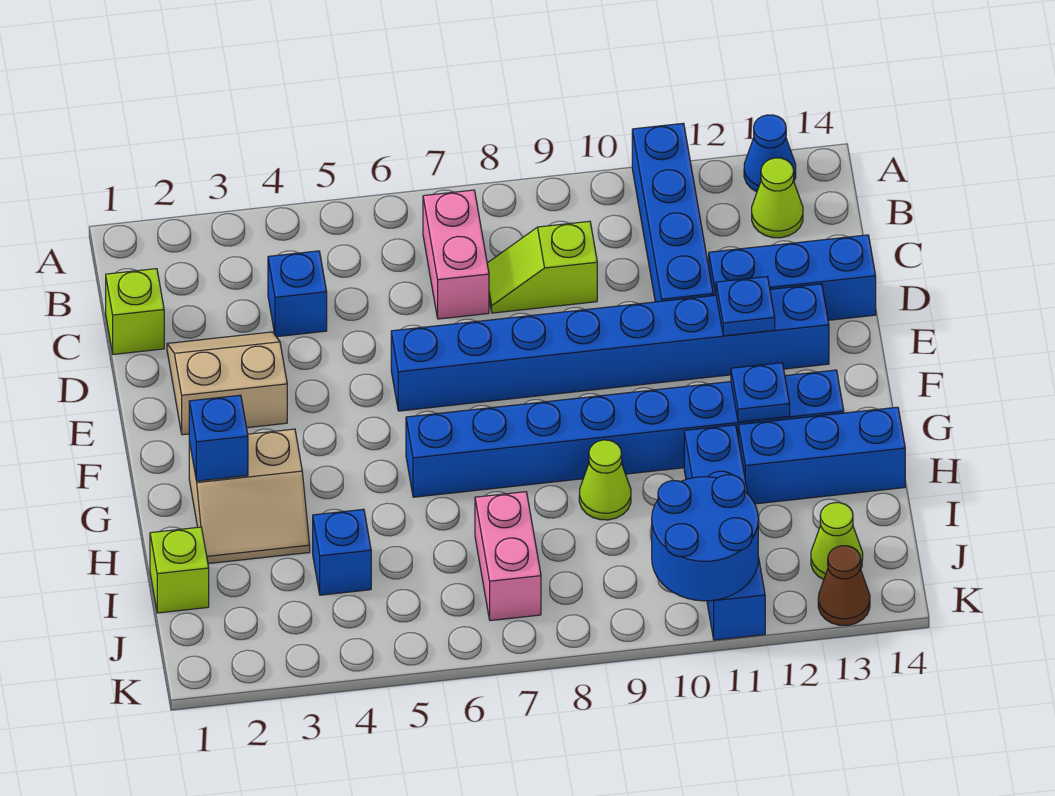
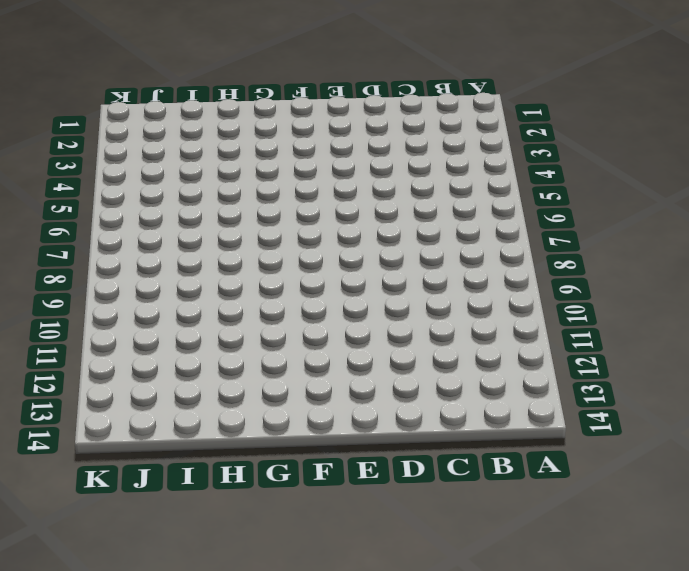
none -> blue 1x4 brick [632,123,713,302]
none -> blue 1x1 cone [744,115,796,192]
none -> pink 1x2 brick [423,190,489,319]

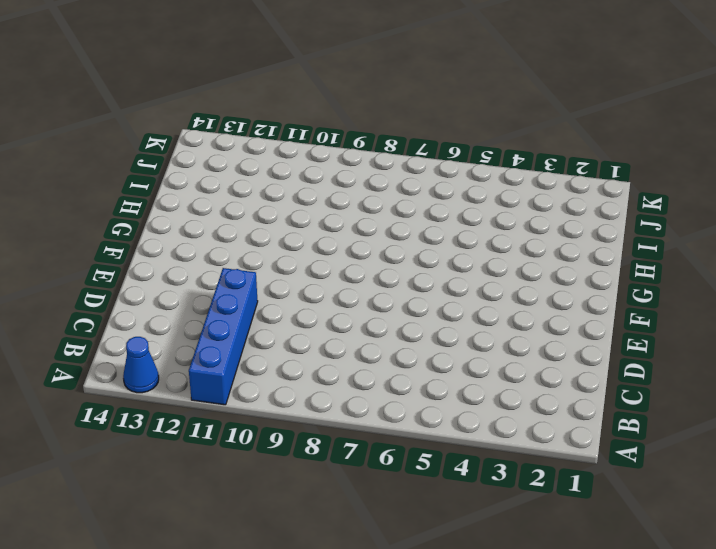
none -> pink 1x2 brick [423,190,489,319]
none -> lime 1x1 cone [752,158,803,238]
none -> lime 1x1 brick [106,269,164,354]

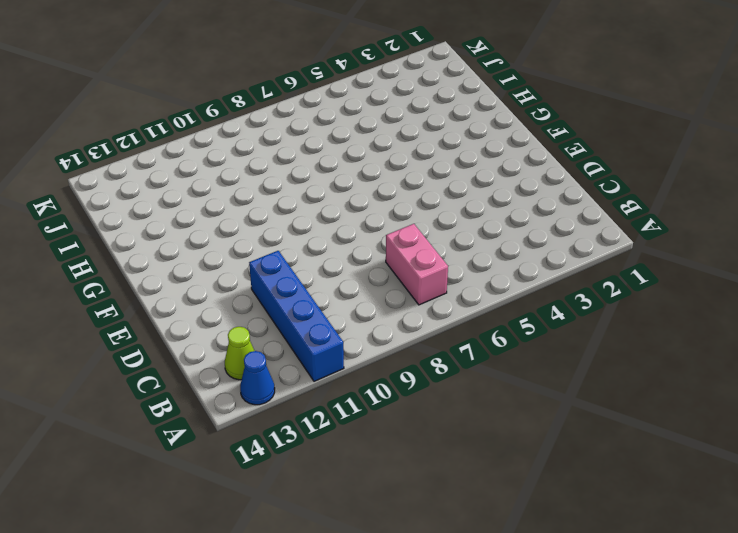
none -> lime 1x1 brick [106,269,164,354]
none -> blue 1x1 brick [268,251,327,337]
none -> lime 1x2 slope [487,221,597,313]

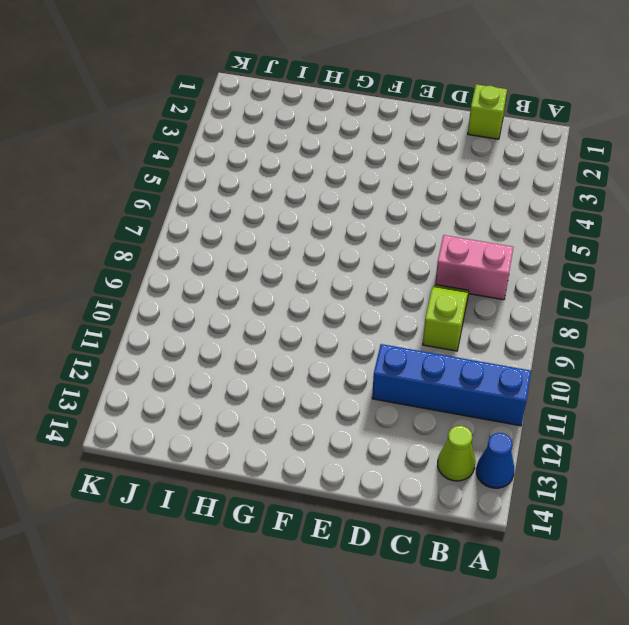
none -> blue 1x1 brick [268,251,327,337]
none -> tan 2x2 slope [167,332,287,435]
none -> blue 1x3 brick [709,235,876,320]

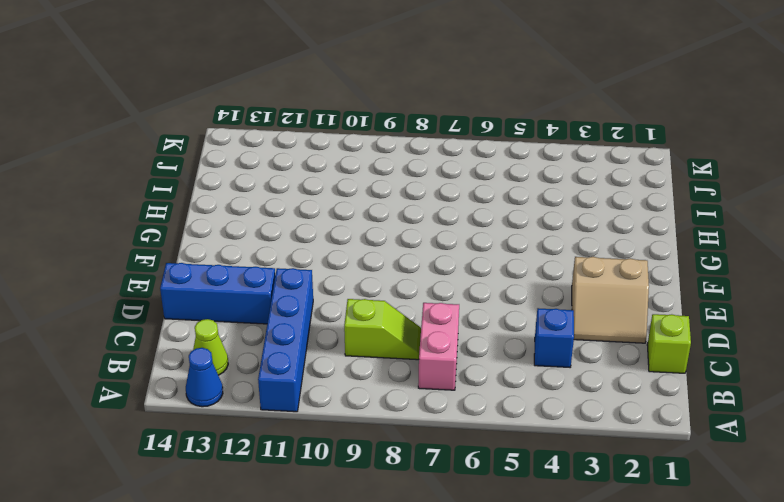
none -> blue 1x8 brick [391,284,829,411]
none -> tan 2x2 slope [189,429,310,564]
none -> blue 1x8 brick [406,370,844,497]

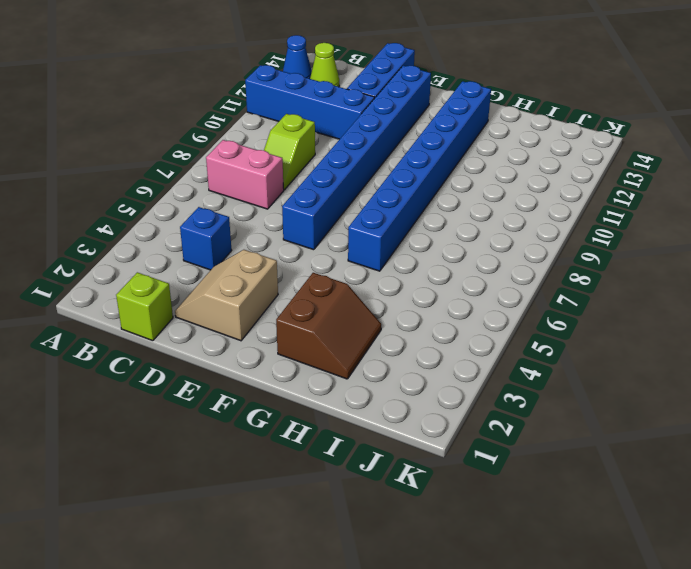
brown 2x2 slope [276,273,381,379] -> tan 2x2 slope [189,429,310,564]
none -> lime 1x1 cone [579,440,631,520]
none -> blue 1x4 brick [684,425,765,640]
none -> blue 1x3 brick [738,407,905,504]

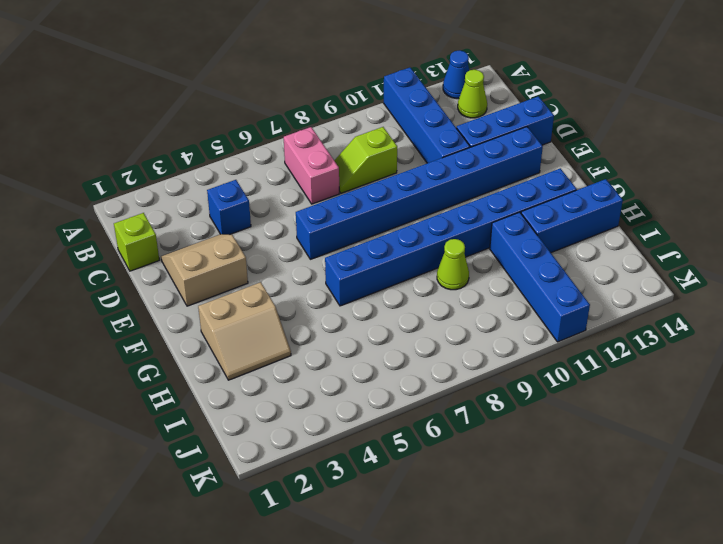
none -> lime 1x1 brick [150,527,209,613]
none -> blue 1x1 brick [313,509,371,595]
none -> pink 1x2 brick [475,492,541,621]

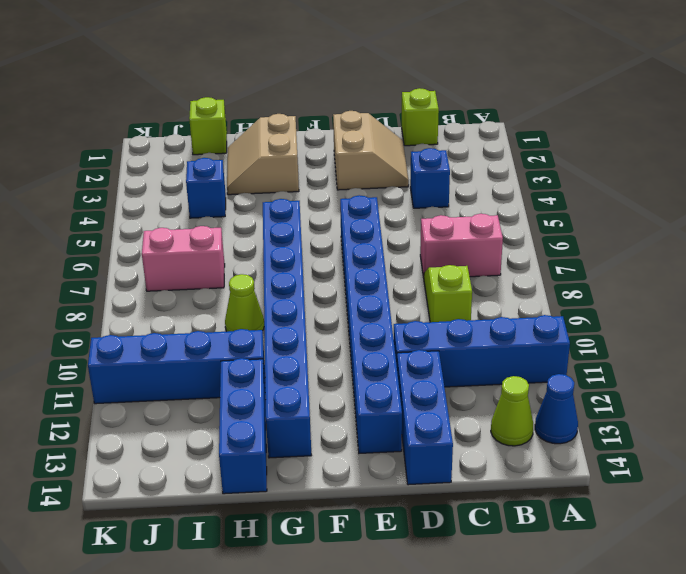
none -> lime 1x1 cone [811,503,863,580]
none -> brown 1x1 cone [818,546,870,625]
none -> blue 1x1 plate [716,277,775,336]

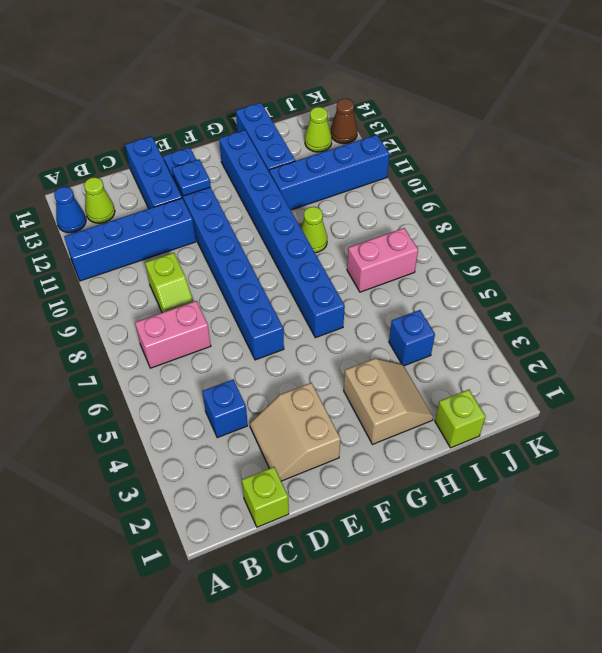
none -> blue 1x1 brick [189,395,248,481]
none -> blue 1x1 plate [731,363,790,422]
none -> blue 2x2 round brick [652,475,758,601]

